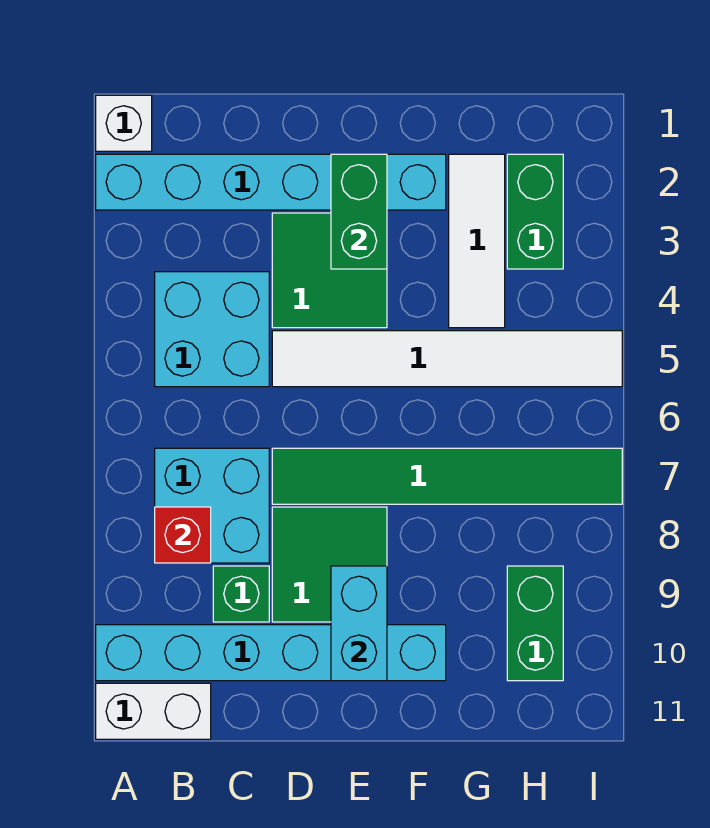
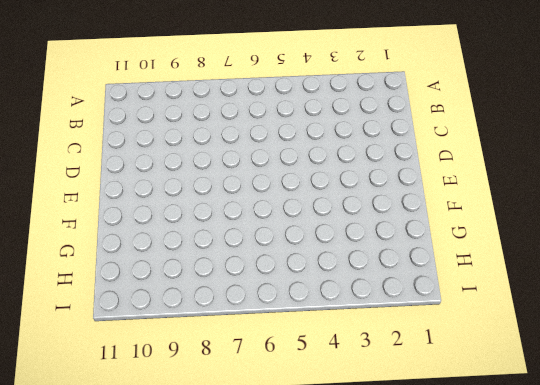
none -> white 1x1 brick [96,95,152,151]
none -> cyan 1x6 brick [96,154,446,210]
none -> cyan 1x6 brick [96,625,446,681]

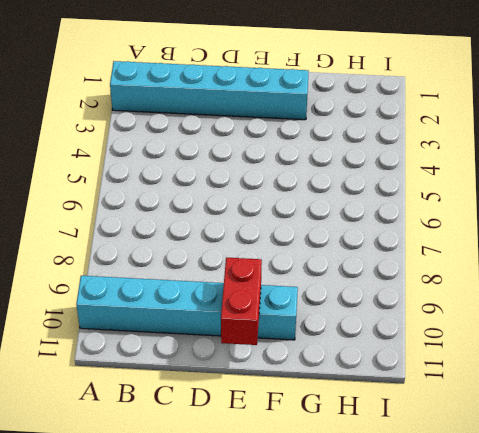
red 1x2 brick [221,258,262,345] -> cyan 1x2 brick [331,566,387,681]
none -> white 1x1 brick [96,95,152,151]
none -> white 1x2 brick [96,683,211,739]
none -> cyan 2x2 brick [155,272,269,387]

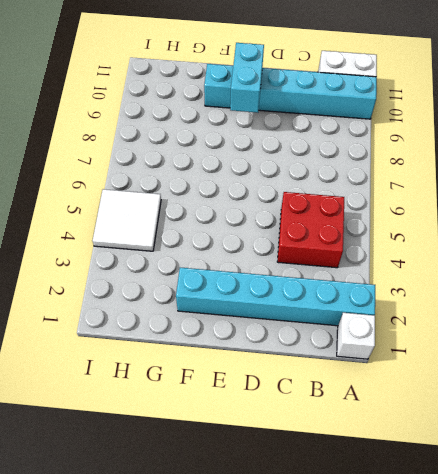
red 2x2 brick [277,192,344,268] -> cyan 2x2 brick [155,272,269,387]
white 2x2 tile [93,189,161,251] -> white 1x6 tile [272,331,622,387]
none -> cyan 2x2 brick [155,448,269,563]
none -> green 1x1 brick [213,566,269,622]
none -> green 2x2 tile [272,213,387,328]

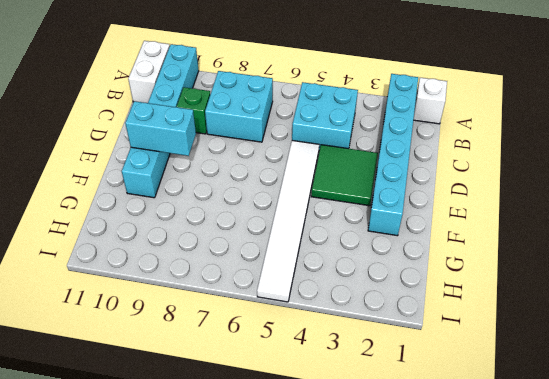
none -> green 1x6 tile [272,448,622,504]
none -> green 2x2 tile [272,507,387,622]
none -> white 1x3 tile [449,154,505,328]

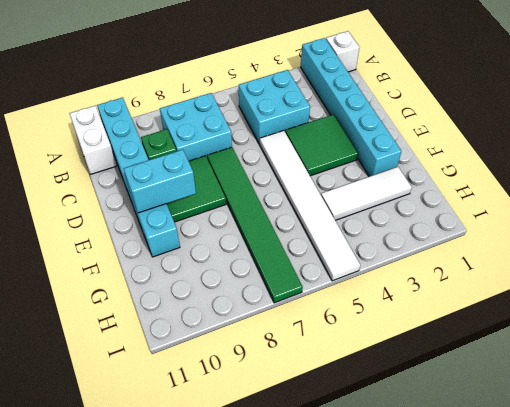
none -> green 1x2 brick [507,154,563,269]
none -> green 1x2 brick [507,566,563,681]
none -> red 1x1 brick [155,507,211,563]

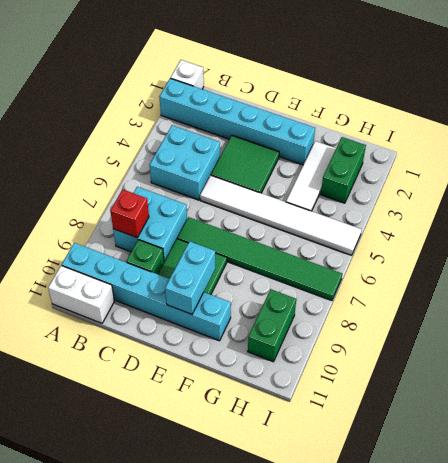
none -> green 1x2 brick [331,154,387,269]

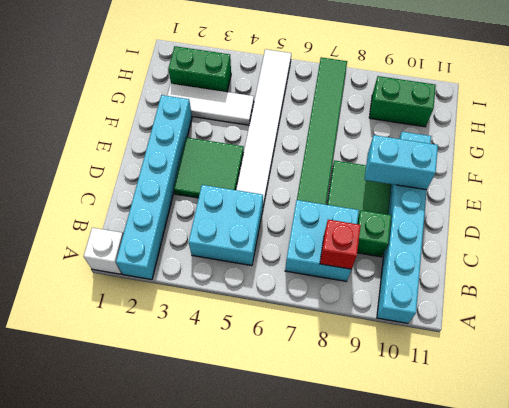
none -> white 1x2 brick [96,683,211,739]
none -> green 1x2 brick [331,154,387,269]

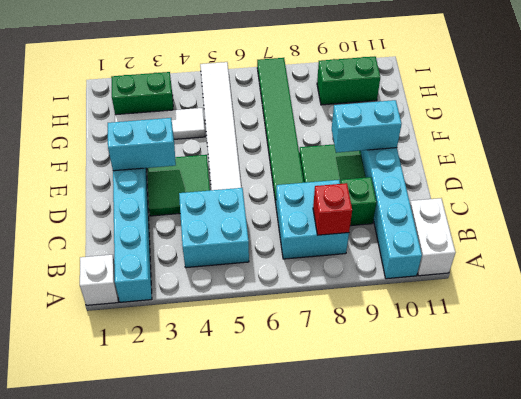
cyan 1x2 brick [108,118,176,171] -> green 1x2 brick [331,154,387,269]

